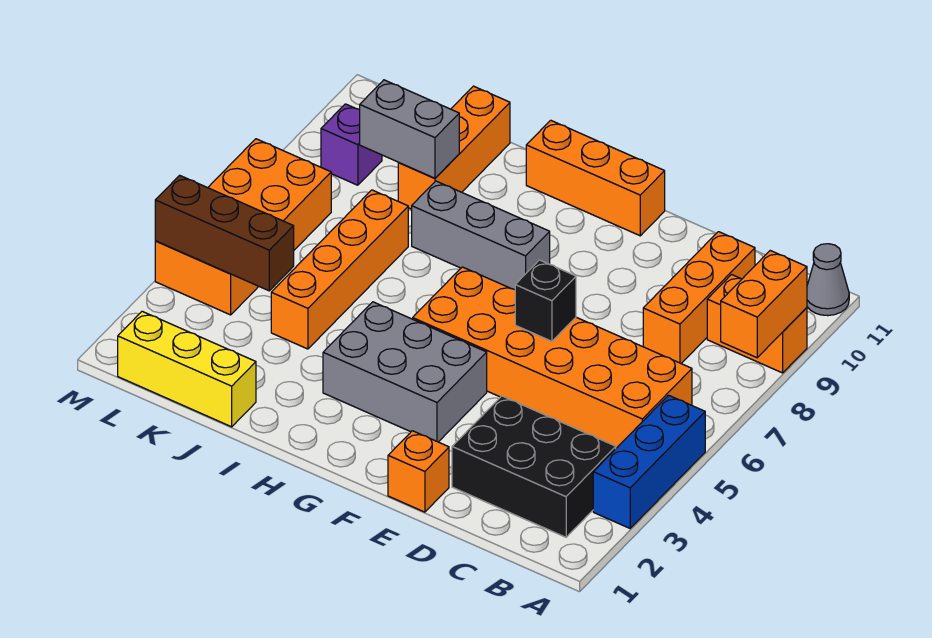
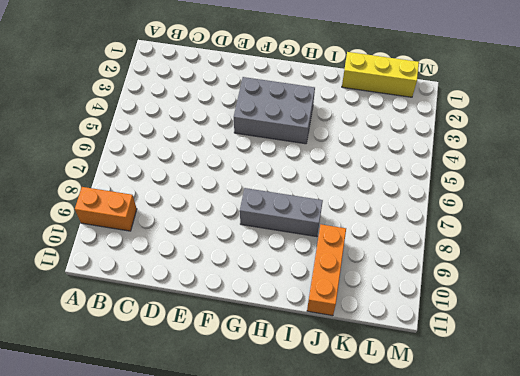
none -> blue 1x3 brick [593,395,705,528]
none -> grey 1x1 cone [807,244,849,316]
none -> black 2x3 brick [452,396,616,537]

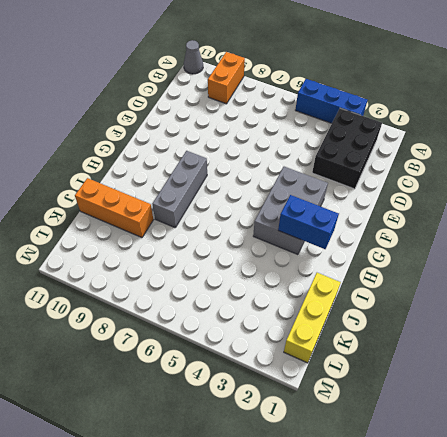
blue 1x2 brick [278,195,339,249] -> none
none -> orange 2x6 brick [413,267,692,448]
none -> orange 1x3 brick [643,232,755,363]
none -> orange 1x1 brick [388,431,449,512]

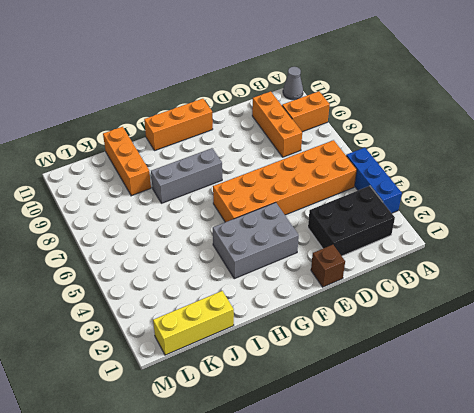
brown 1x1 brick [311,245,345,287] -> orange 1x1 brick [388,431,449,512]
none -> orange 1x4 brick [271,190,408,349]
none -> orange 2x4 brick [155,139,331,315]
none -> purple 1x1 brick [321,104,382,185]

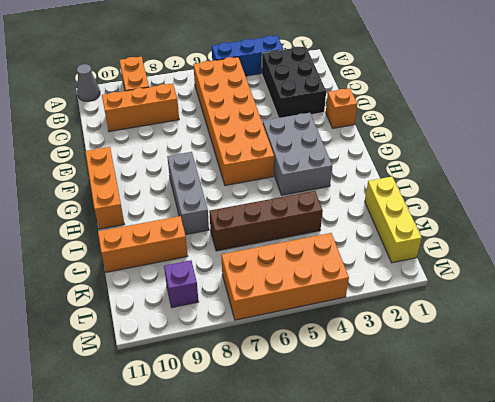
brown 1x4 brick [209,191,323,251] -> orange 1x4 brick [271,190,408,349]
none -> orange 1x2 brick [721,251,807,358]
none -> black 1x1 brick [515,260,576,341]
none -> grey 1x2 brick [360,80,459,178]

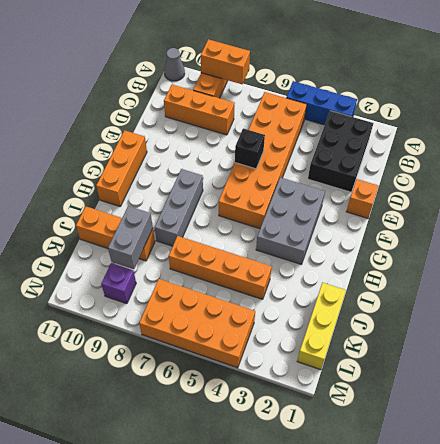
none -> brown 1x3 brick [155,175,294,291]

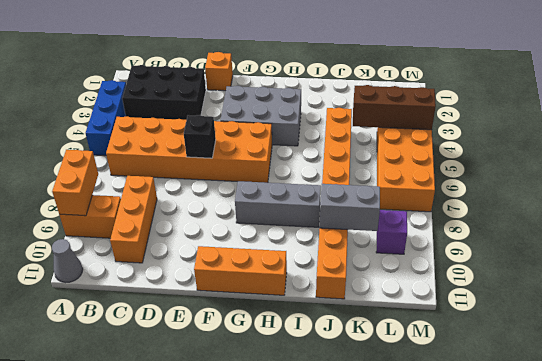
none -> yellow 1x3 brick [118,311,256,427]

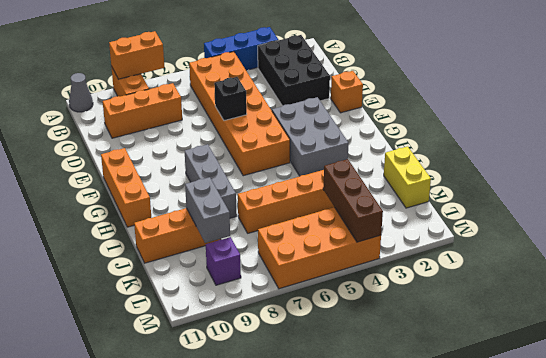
yellow 1x2 brick [384,146,431,208] -> yellow 1x3 brick [118,311,256,427]

